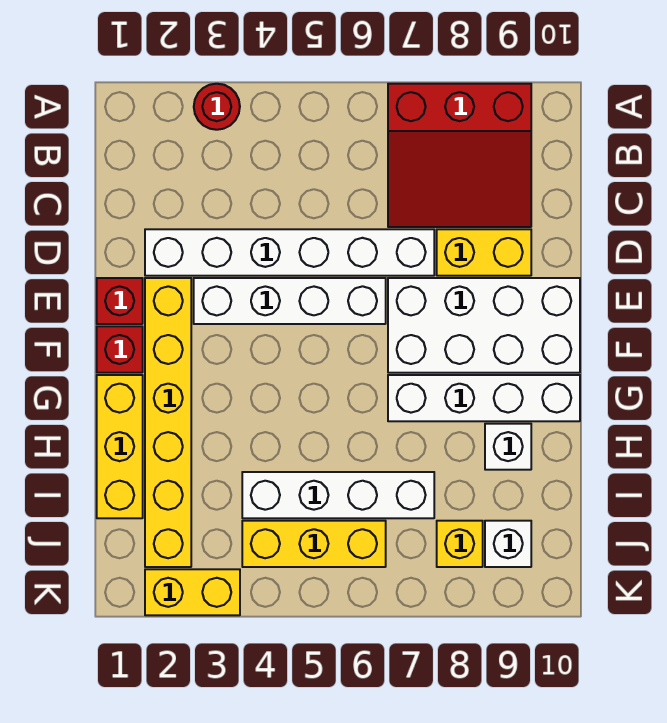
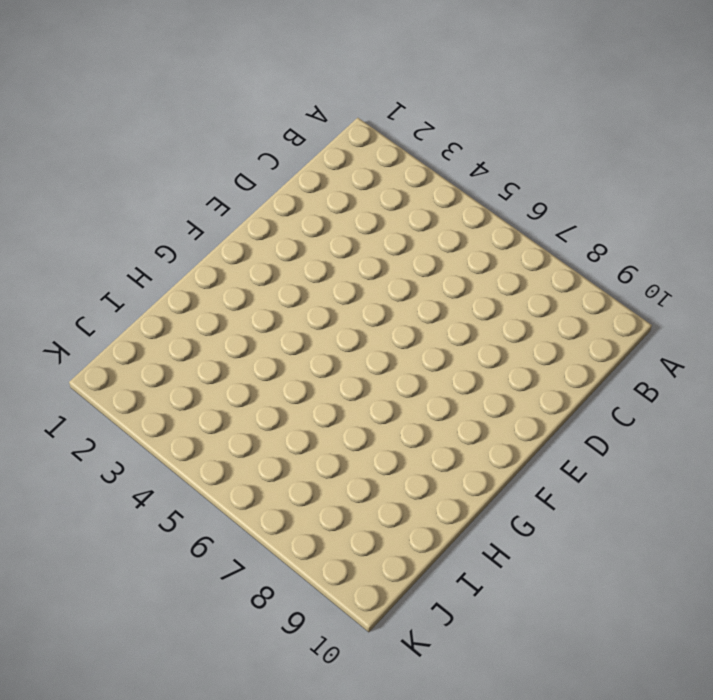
none -> red 1x1 round brick [194,84,240,130]
none -> red 3x3 slope [388,84,531,227]
none -> white 1x6 brick [145,229,434,276]

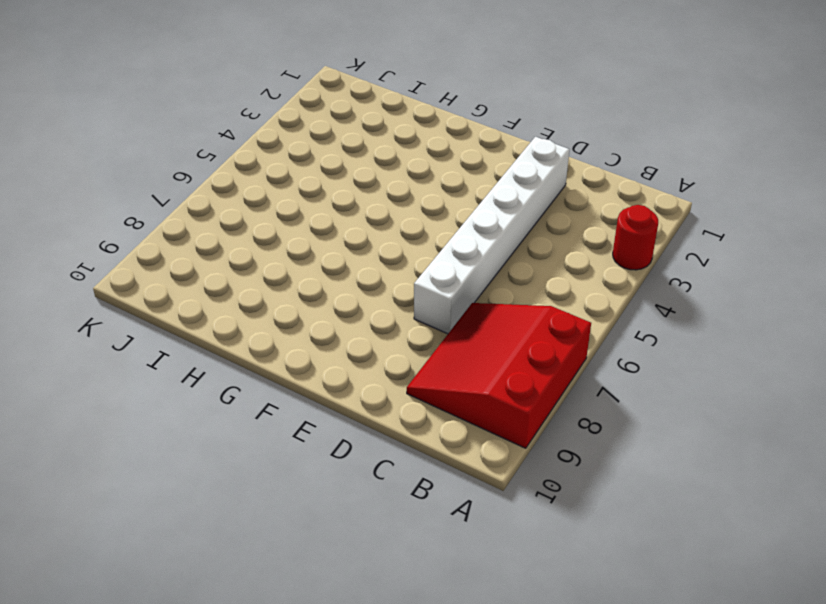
none -> yellow 1x2 brick [437,229,531,276]
none -> red 1x1 brick [97,278,143,324]
none -> yellow 1x6 brick [145,278,191,567]

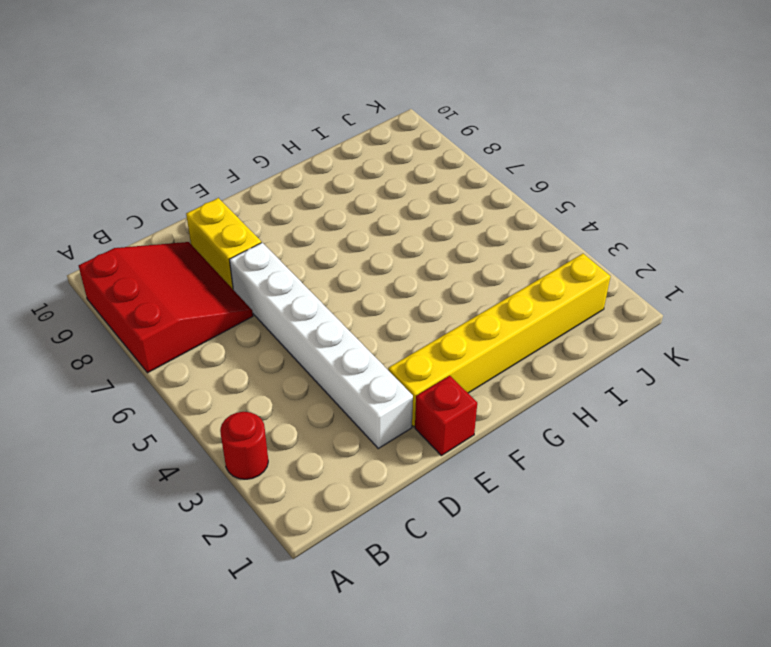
none -> white 1x4 brick [194,278,386,324]
none -> white 2x4 brick [388,278,580,373]
none -> red 1x1 brick [97,326,143,373]

